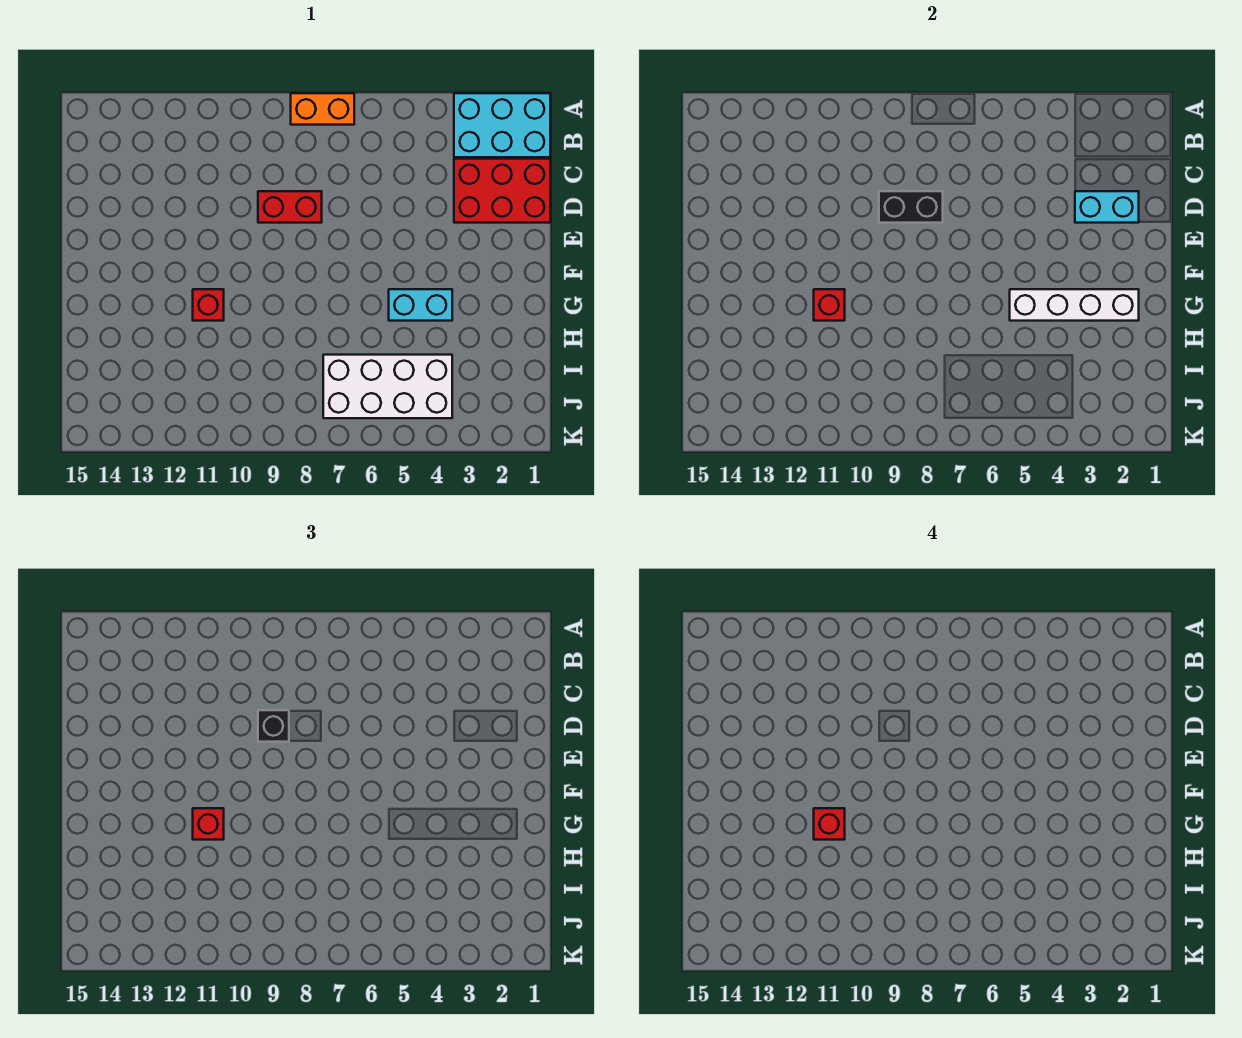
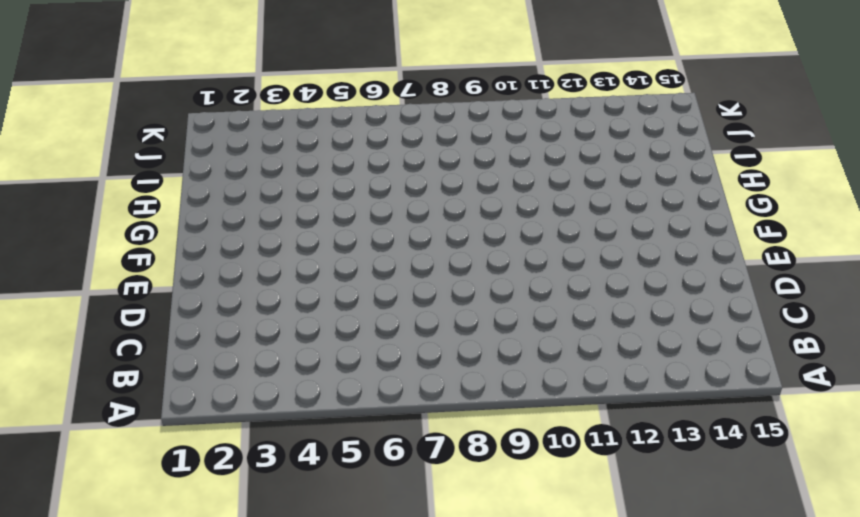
none -> cyan 2x3 brick [454,93,550,157]
none -> orange 1x2 brick [291,93,354,125]
none -> red 2x3 brick [454,159,550,223]

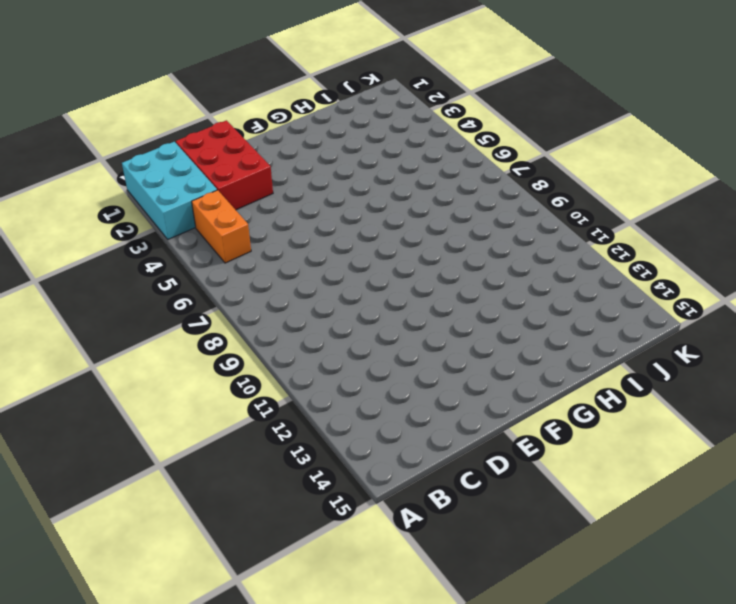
orange 1x2 brick [192,190,251,263] -> orange 1x2 brick moved to [291,93,354,125]
none -> red 1x2 brick [258,191,322,223]
none -> cyan 1x2 brick [389,289,452,321]
none -> red 1x1 brick [193,289,224,321]

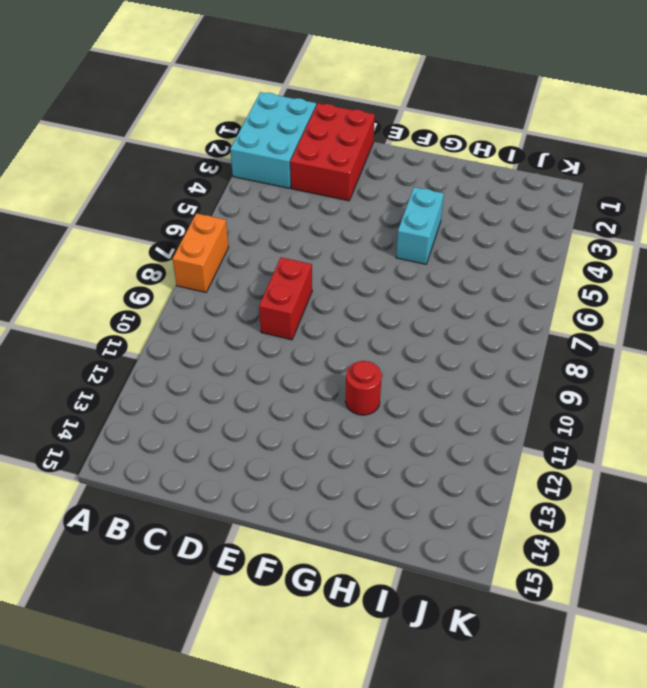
red 1x1 round brick [345,361,382,415] -> red 1x1 brick [193,289,224,321]
none -> white 2x4 brick [323,355,452,418]
none -> cyan 1x2 brick [1075,191,1139,223]
none -> black 1x2 brick [879,191,943,223]

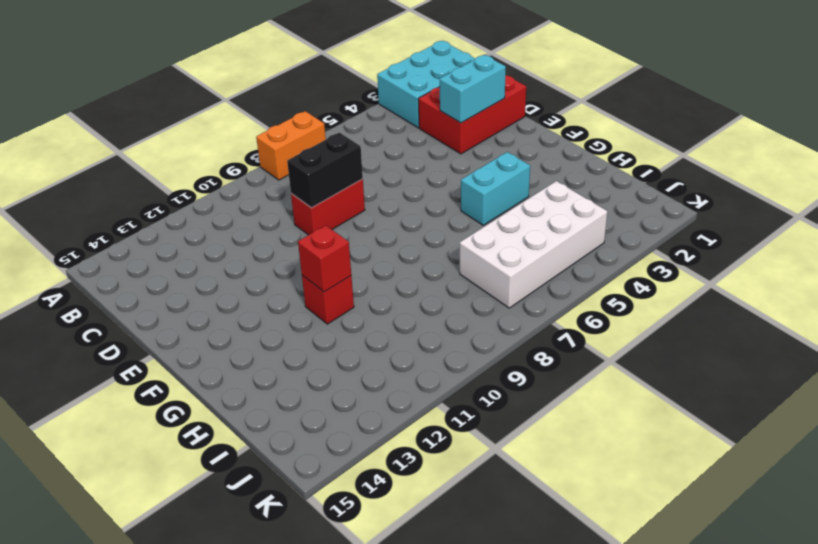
none -> white 1x4 brick [1010,289,1139,321]
none -> black 1x1 brick [258,710,289,742]
none -> red 1x1 brick [193,808,224,840]

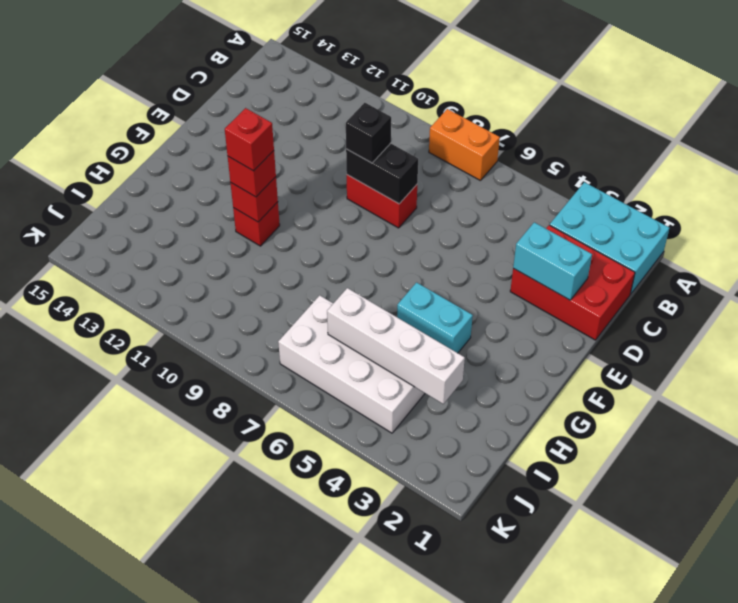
white 1x4 brick [327,288,465,404] -> white 1x4 brick moved to [1010,289,1139,321]

